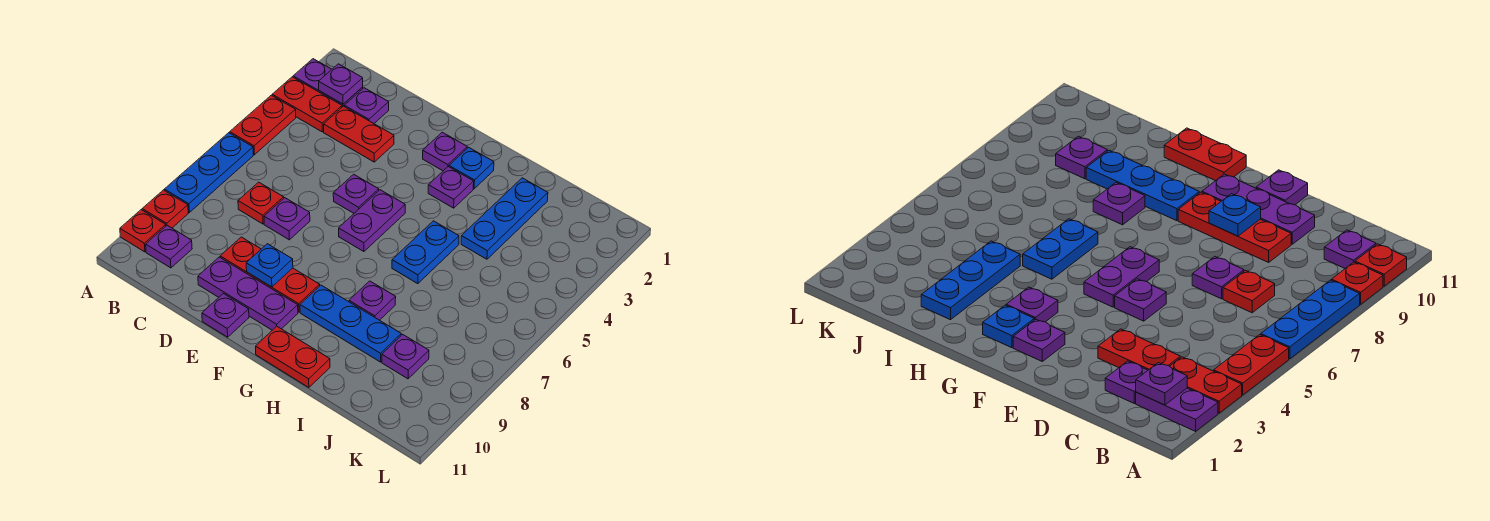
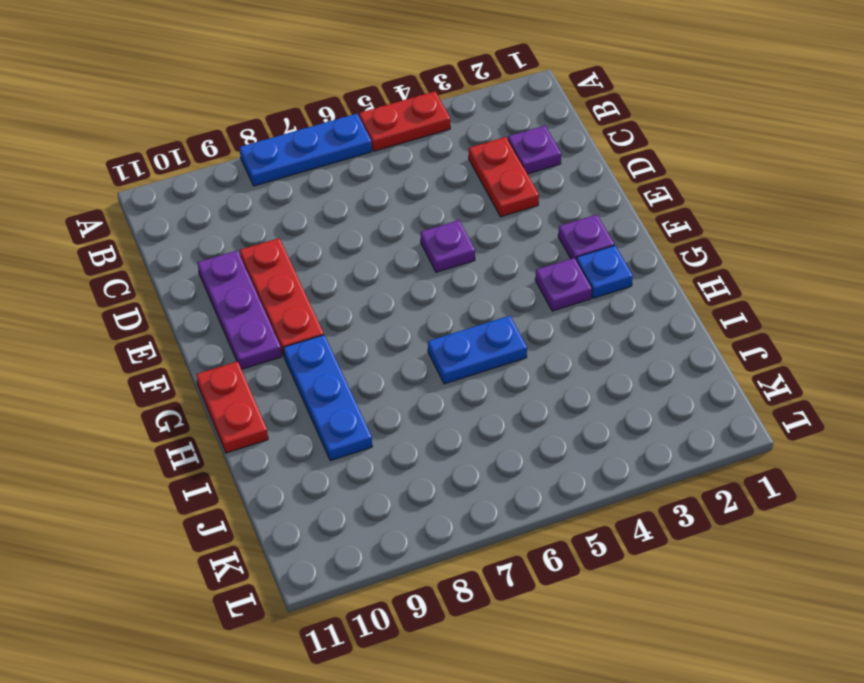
none -> purple 1x2 plate [293,59,363,107]
none -> red 1x2 plate [272,77,342,132]
none -> red 1x1 plate [142,190,188,228]

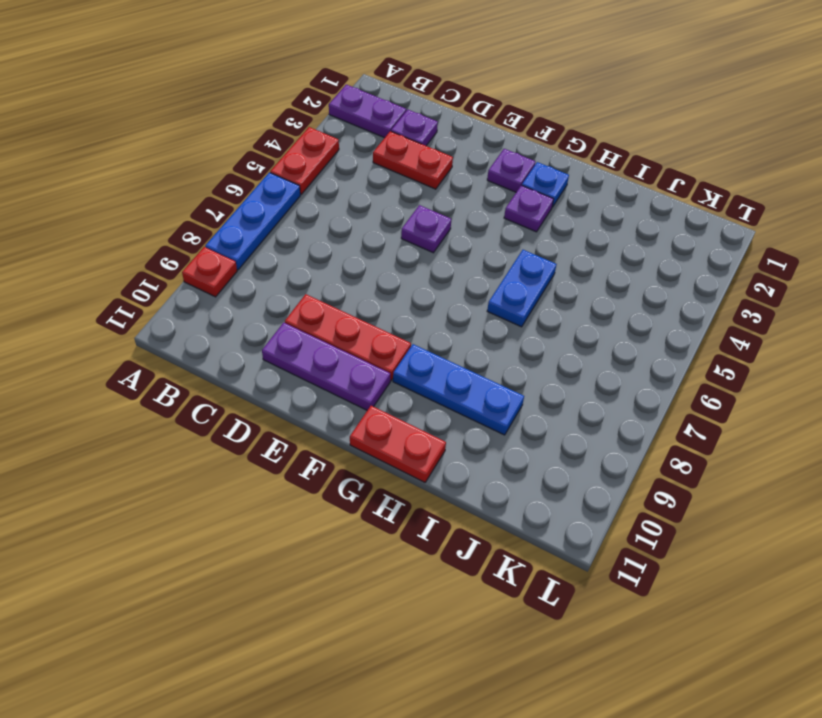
none -> red 1x2 plate [272,77,342,132]
none -> red 1x1 plate [120,210,166,252]
none -> purple 1x1 plate [146,226,192,268]

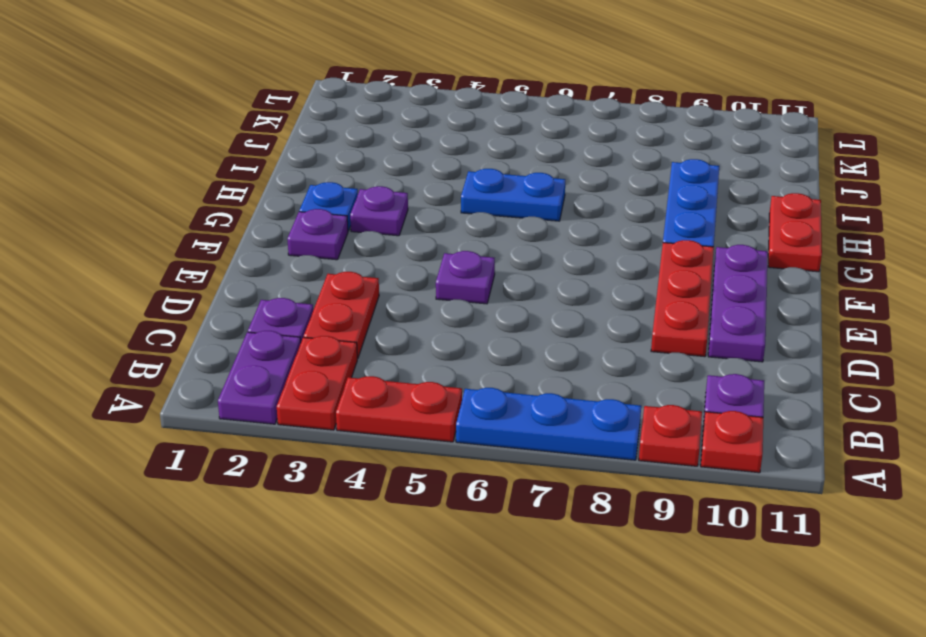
none -> red 1x1 plate [238,182,284,224]
none -> purple 1x1 plate [264,198,310,240]
none -> purple 1x1 plate [202,293,249,337]

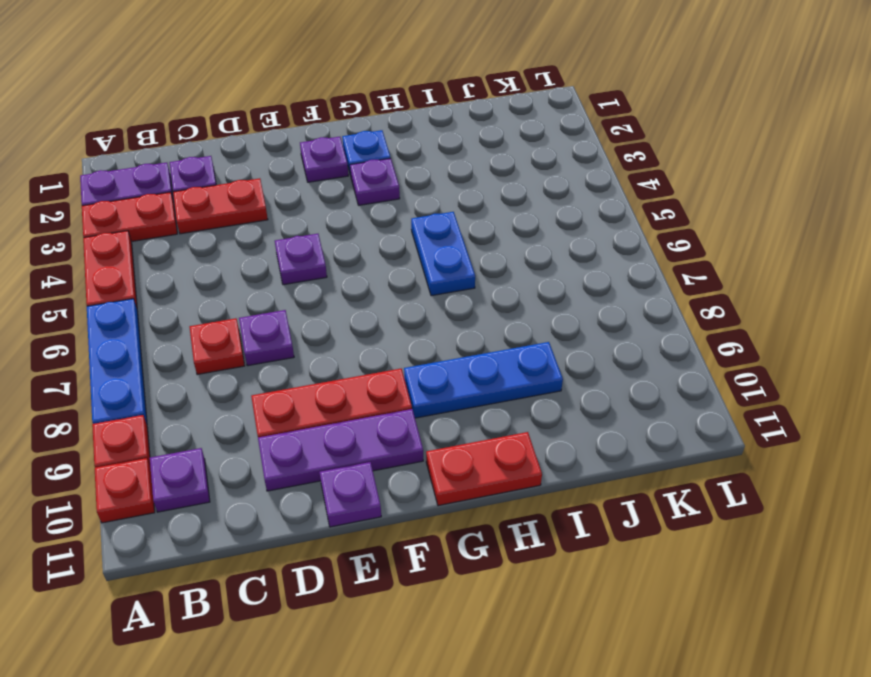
none -> purple 1x2 plate [339,190,405,252]
none -> purple 1x1 plate [349,281,396,320]
none -> blue 1x3 plate [461,178,548,259]

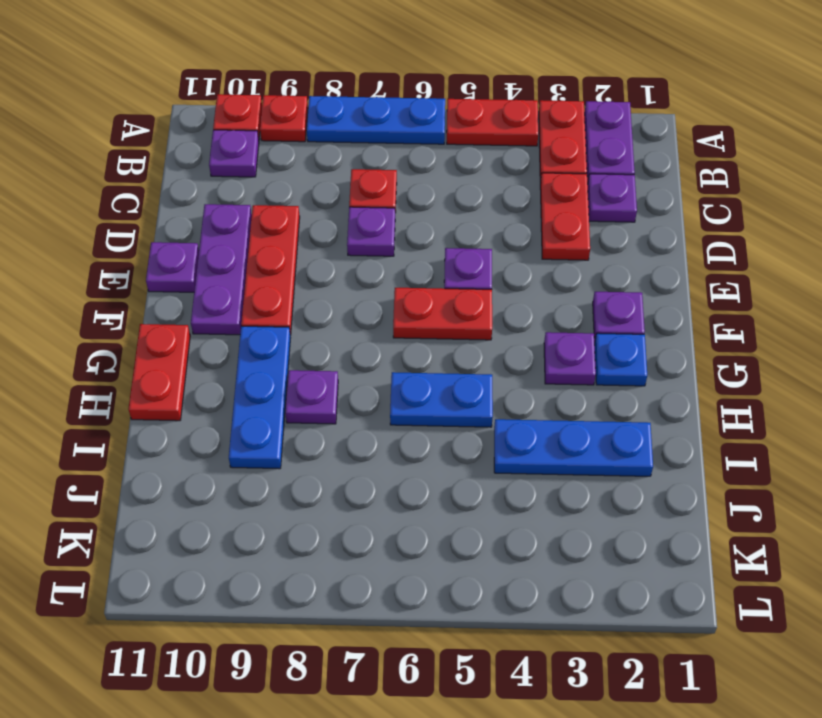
red 1x2 plate [393,288,492,340] -> purple 1x2 plate [339,190,405,252]
none -> purple 1x1 plate [382,334,429,379]
none -> purple 1x1 plate [319,64,363,104]
none -> blue 1x1 plate [246,244,293,287]

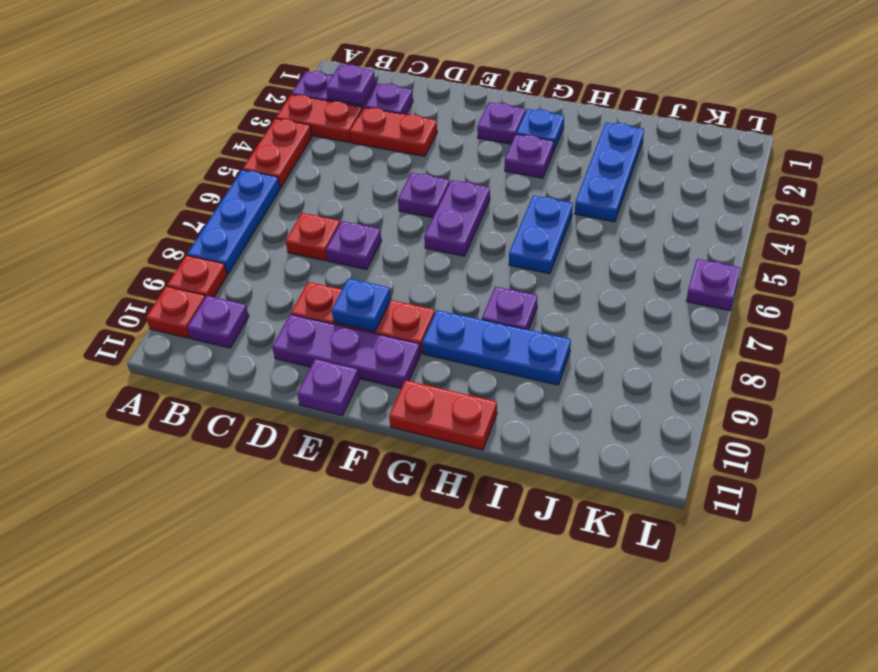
purple 1x1 plate [687,259,740,311] -> purple 1x1 plate moved to [382,334,429,379]

